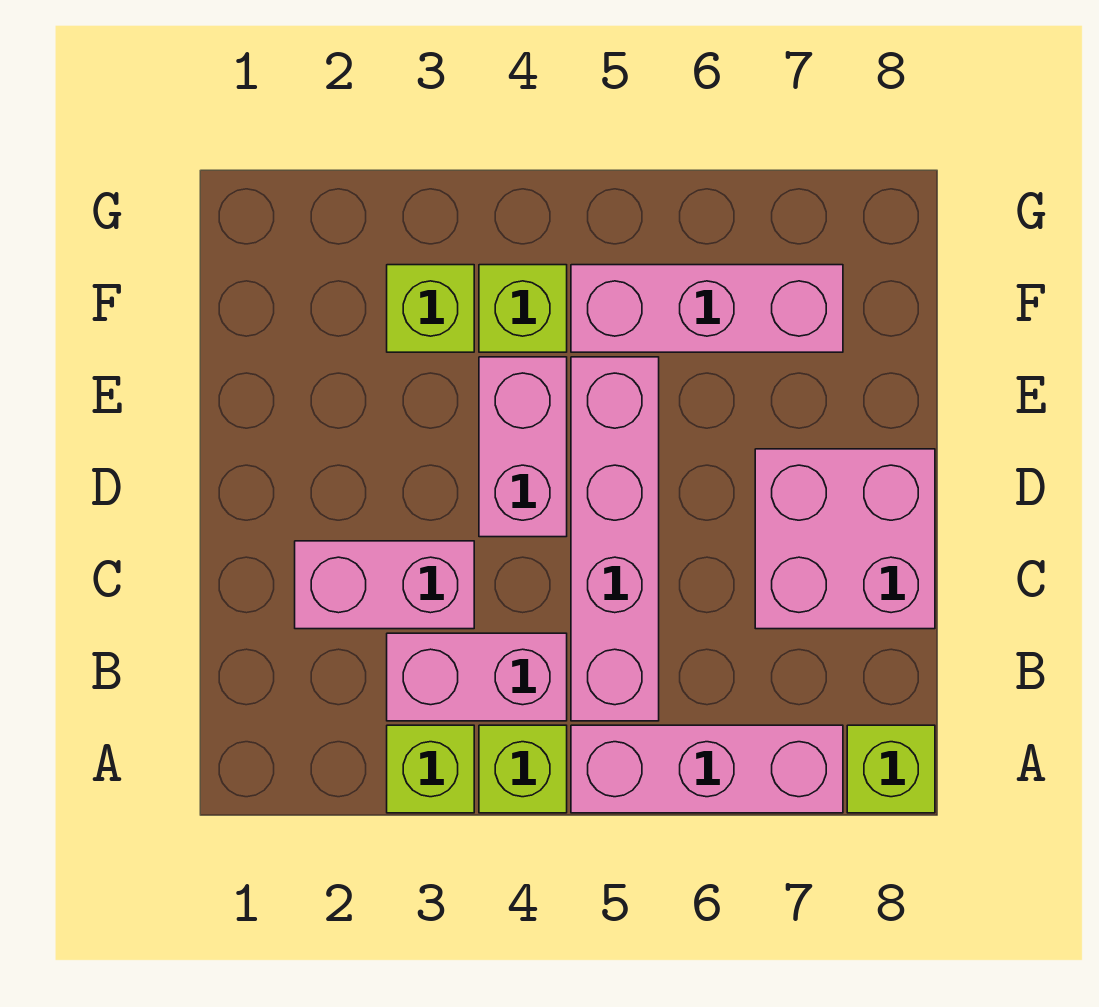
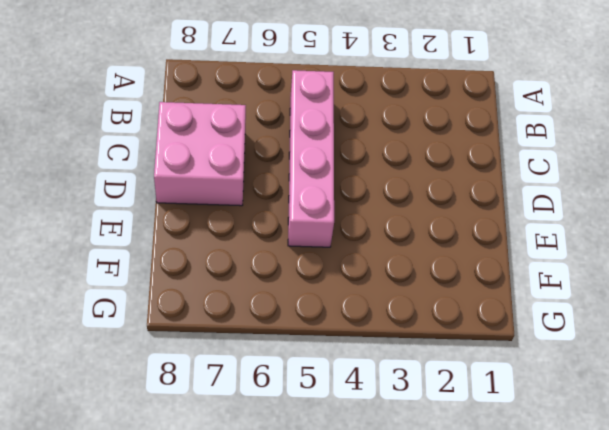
none -> lime 1x1 brick [387,725,474,813]
none -> lime 1x1 brick [479,725,567,813]
none -> pink 1x3 brick [571,725,843,813]

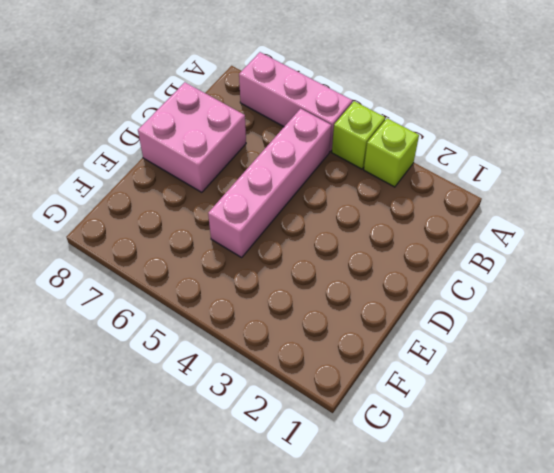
none -> lime 1x1 brick [847,725,935,813]
none -> pink 1x2 brick [387,633,567,721]
none -> pink 1x2 brick [295,541,474,629]

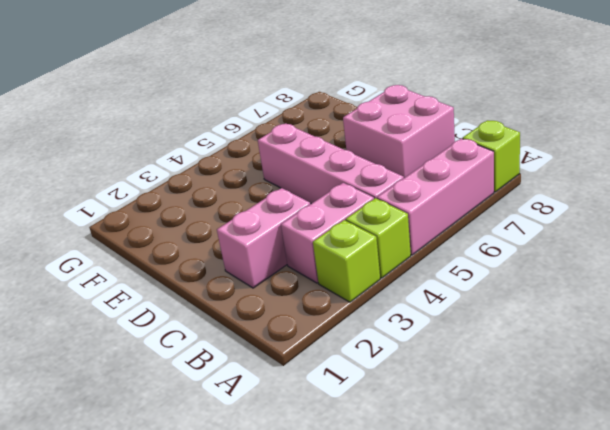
none -> pink 1x2 brick [479,357,567,537]
none -> lime 1x1 brick [387,265,474,352]
none -> lime 1x1 brick [479,265,567,352]

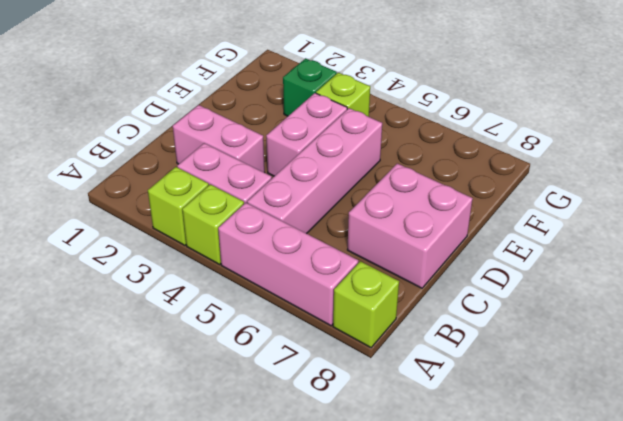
green 1x1 brick [283,58,337,116] -> lime 1x1 brick [387,265,474,352]
none -> pink 1x3 brick [571,265,843,352]

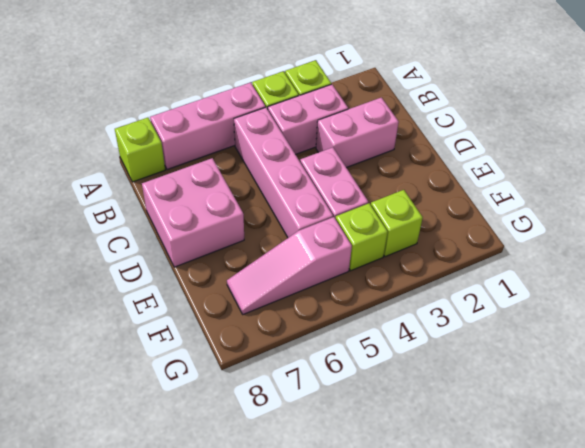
pink 1x3 slope [227,217,352,314] -> pink 1x3 brick [571,265,843,352]

